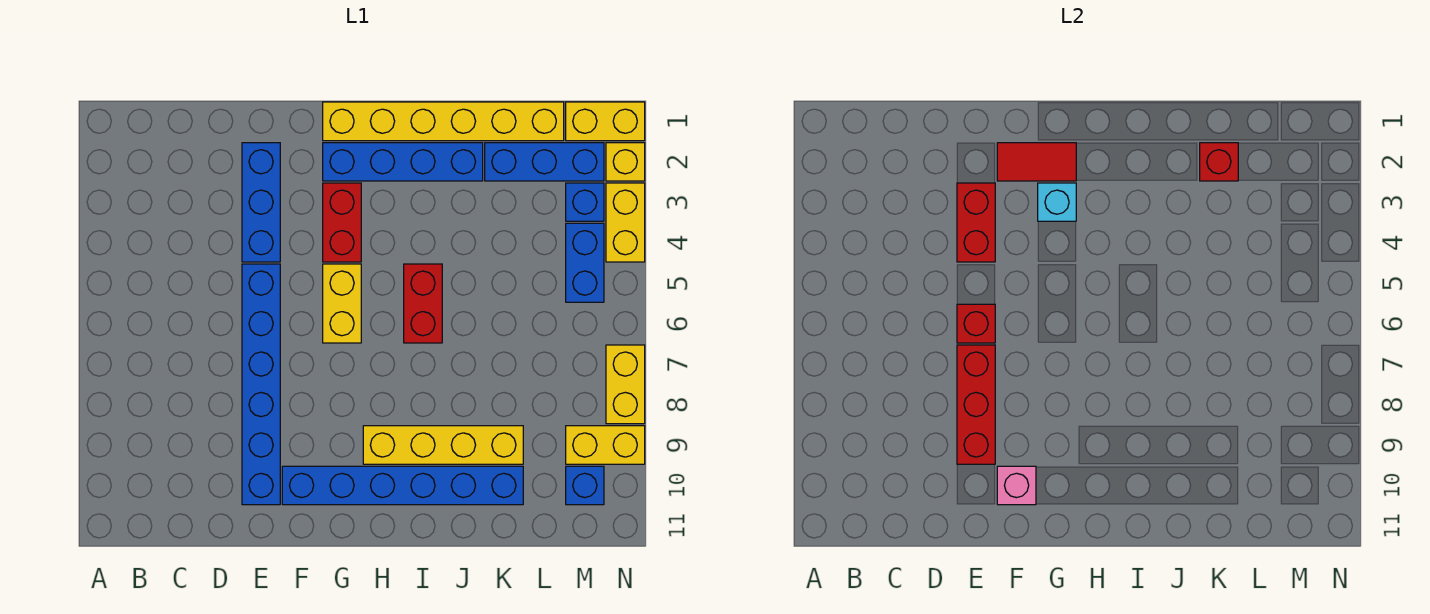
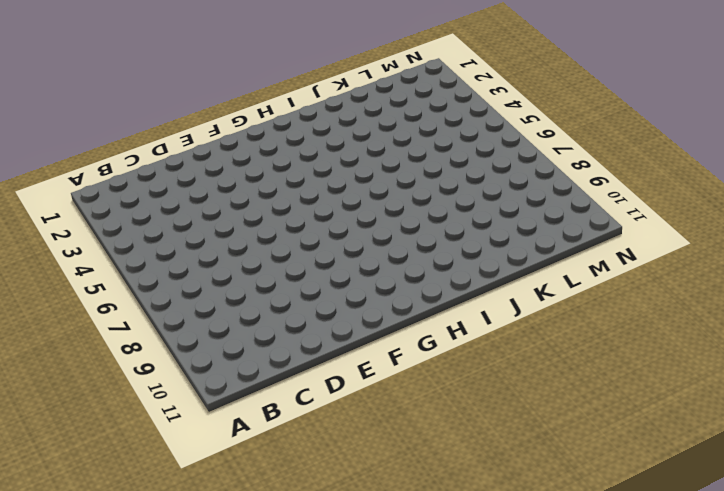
none -> blue 1x3 brick [242,143,280,262]
none -> blue 1x6 brick [242,264,280,505]
none -> blue 1x6 brick [282,466,523,505]

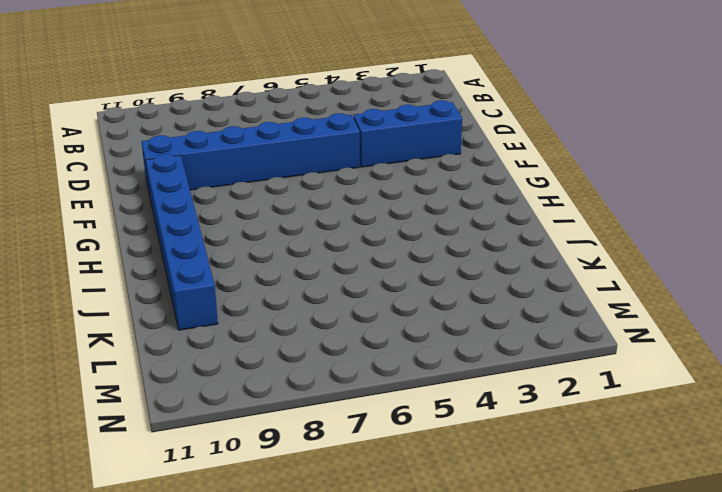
none -> yellow 1x6 brick [323,102,564,141]
none -> blue 1x4 brick [323,143,483,181]
none -> red 1x2 brick [323,183,361,262]

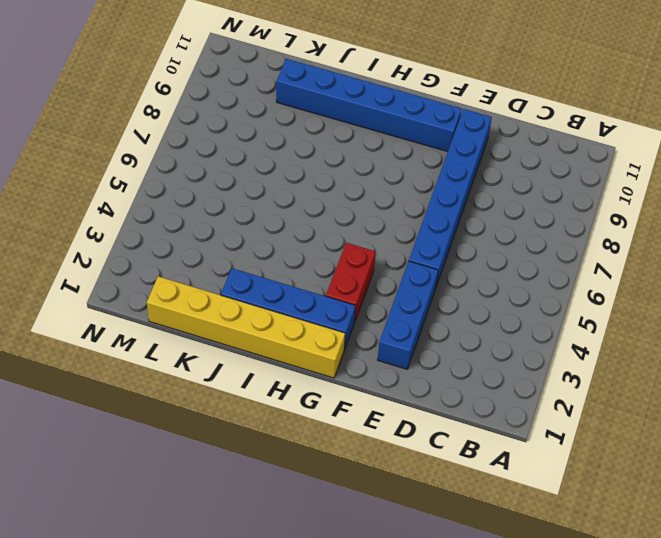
none -> yellow 1x2 brick [323,264,361,343]
none -> yellow 1x4 brick [363,426,523,464]
none -> red 1x2 brick [404,264,442,343]

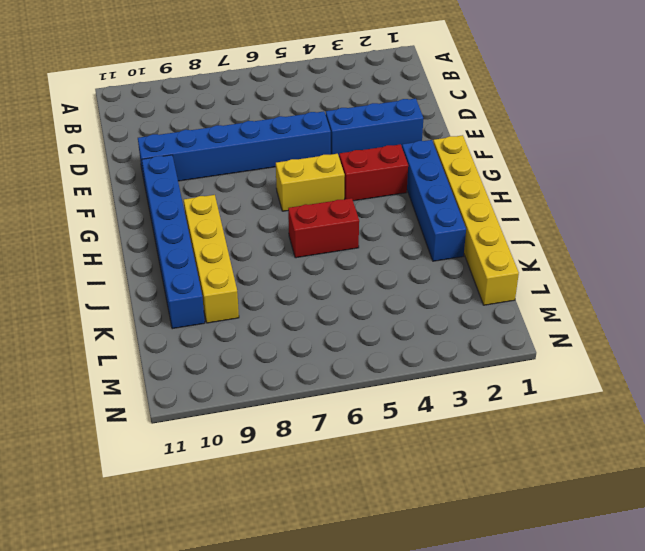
none -> blue 1x3 brick [485,143,604,181]
none -> yellow 1x2 brick [566,102,645,141]
none -> blue 1x1 brick [566,183,604,221]

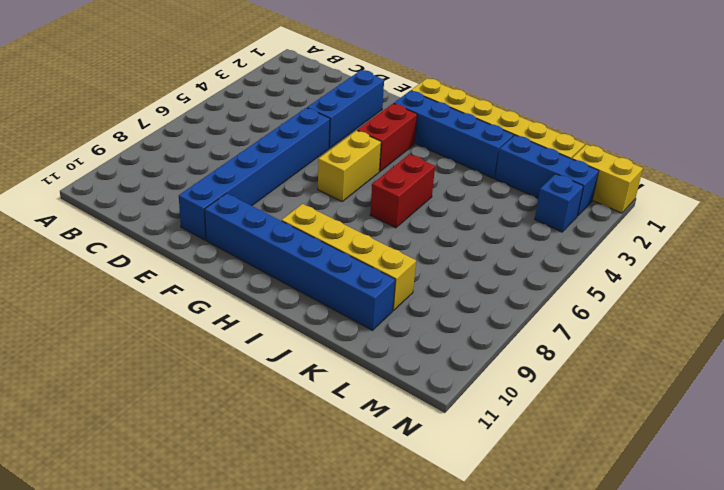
none -> blue 1x2 brick [566,223,604,302]
none -> yellow 1x2 brick [566,426,645,464]
none -> blue 1x1 brick [566,466,604,505]

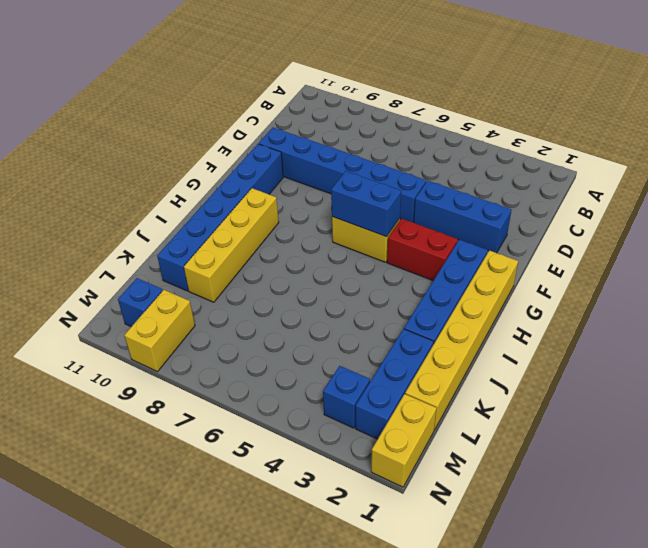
blue 1x2 brick [331,171,401,237] -> blue 1x2 brick moved to [566,223,604,302]
none -> red 1x2 brick [404,264,442,343]
none -> yellow 1x1 brick [606,143,645,181]
none -> yellow 1x2 brick [606,183,645,262]

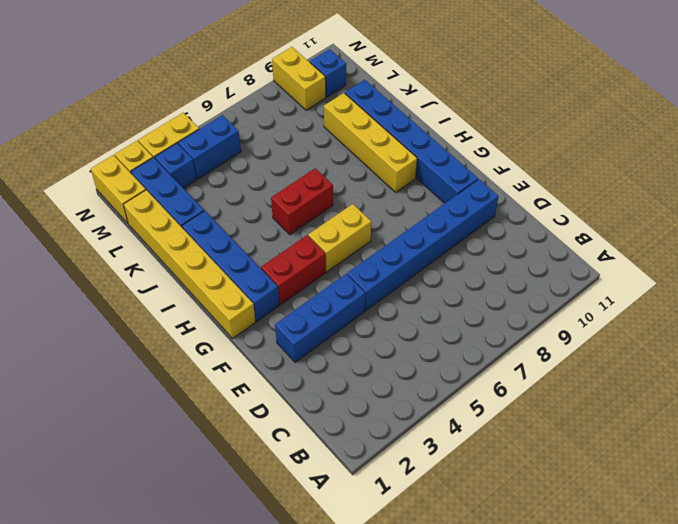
none -> yellow 1x2 brick [606,345,645,424]
none -> red 1x2 brick [957,183,995,262]
none -> red 1x1 brick [957,304,995,343]

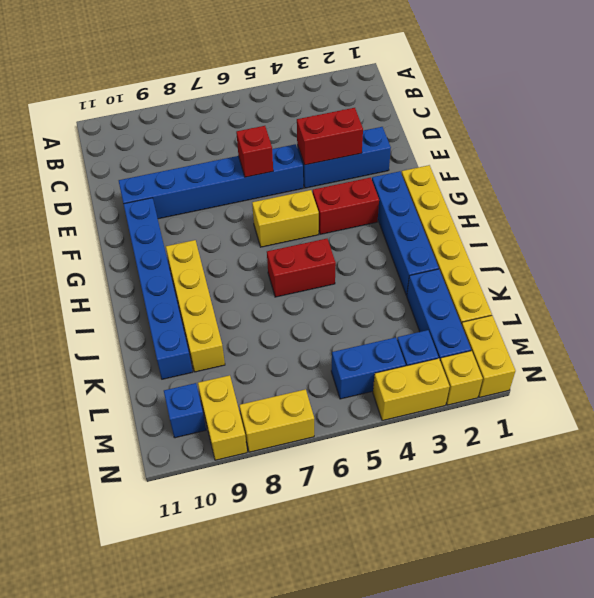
none -> red 1x3 brick [957,345,995,464]
none -> red 1x2 tile [997,143,1076,181]
none -> pink 1x1 brick [997,466,1036,505]

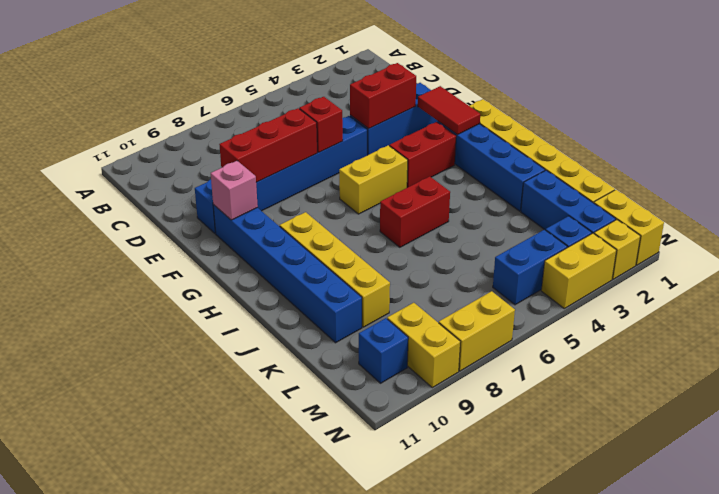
none -> cyan 1x1 brick [1038,183,1076,221]
none -> red 1x1 brick [1200,143,1238,181]

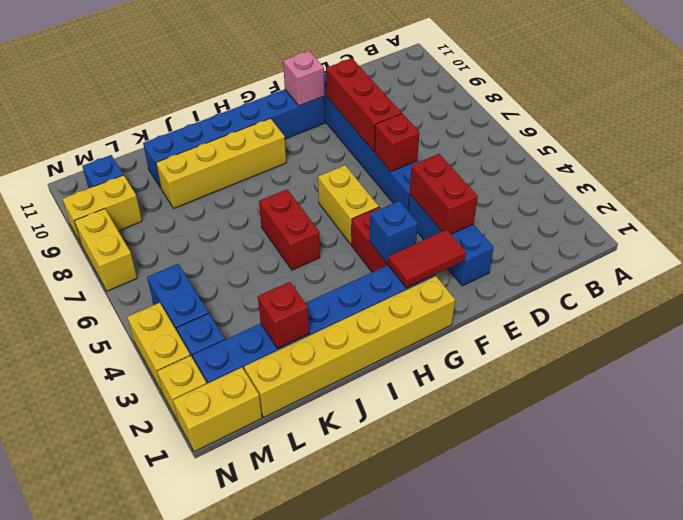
blue 1x1 brick [369,201,418,264] -> cyan 1x1 brick [1038,183,1076,221]

